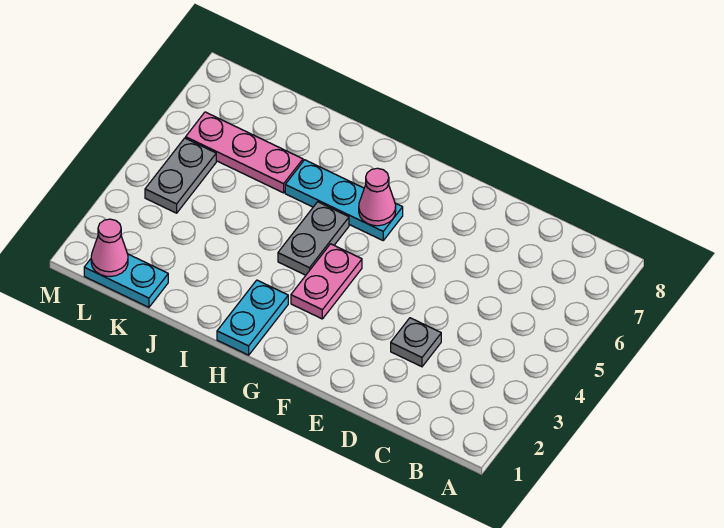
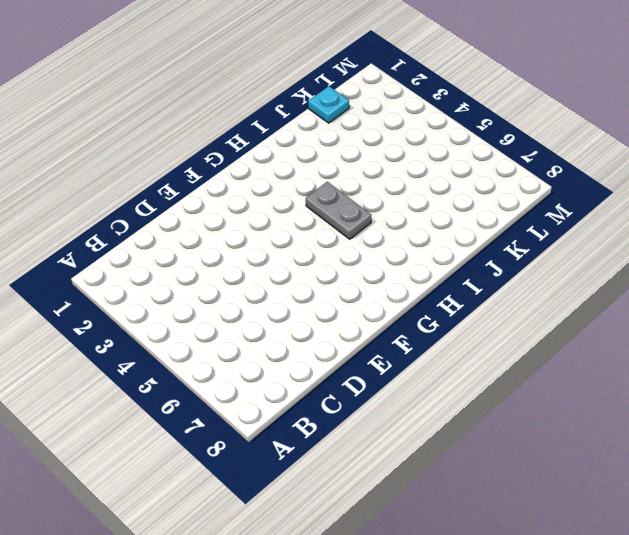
cyan 1x1 plate [308,86,349,123] -> cyan 1x2 plate [84,254,168,307]
none -> grey 1x1 plate [391,318,441,367]
none -> pink 1x2 plate [291,244,362,319]

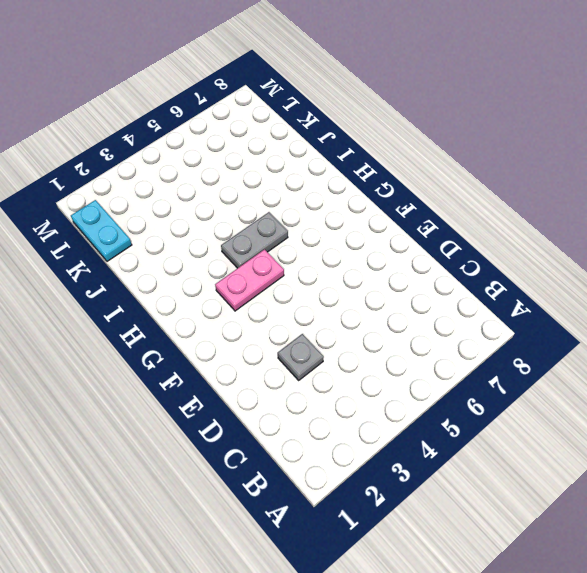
none -> cyan 1x3 plate [285,160,403,240]
none -> cyan 1x2 plate [217,280,288,355]

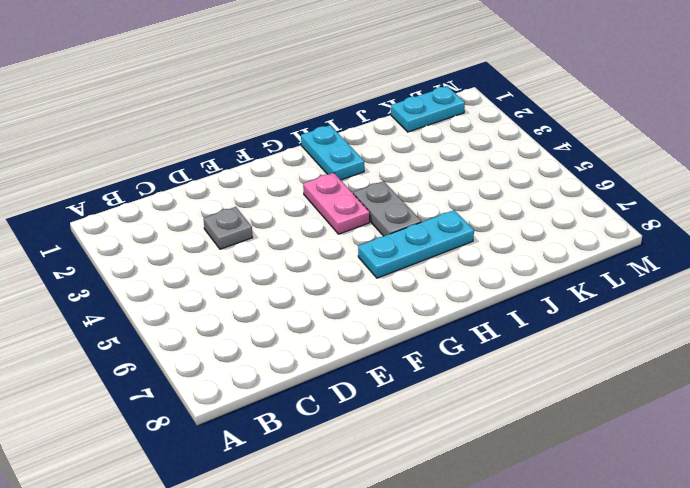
none -> pink 1x3 plate [186,112,303,193]
none -> grey 1x2 plate [145,138,216,213]

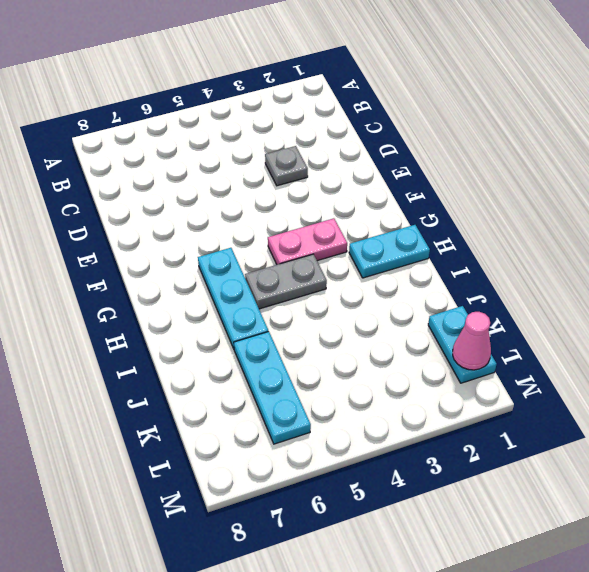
cyan 1x3 plate [234,332,311,444] -> pink 1x3 plate [186,112,303,193]
none -> grey 1x2 plate [145,138,216,213]
none -> pink 1x1 cone [359,168,396,226]

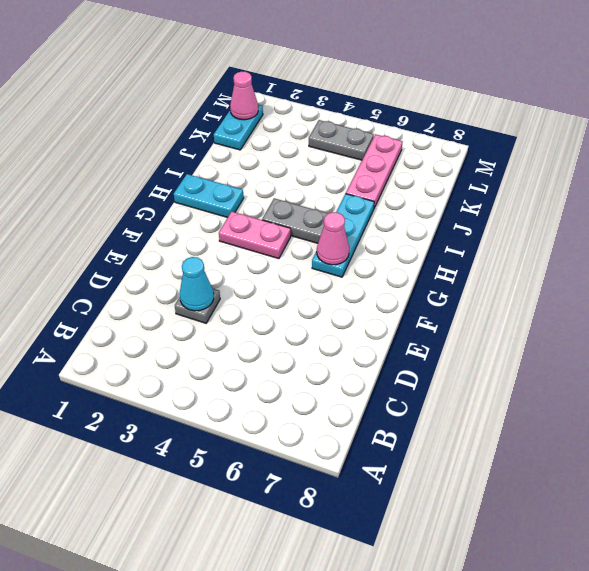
cyan 1x1 cone [180,257,214,311] -> none

